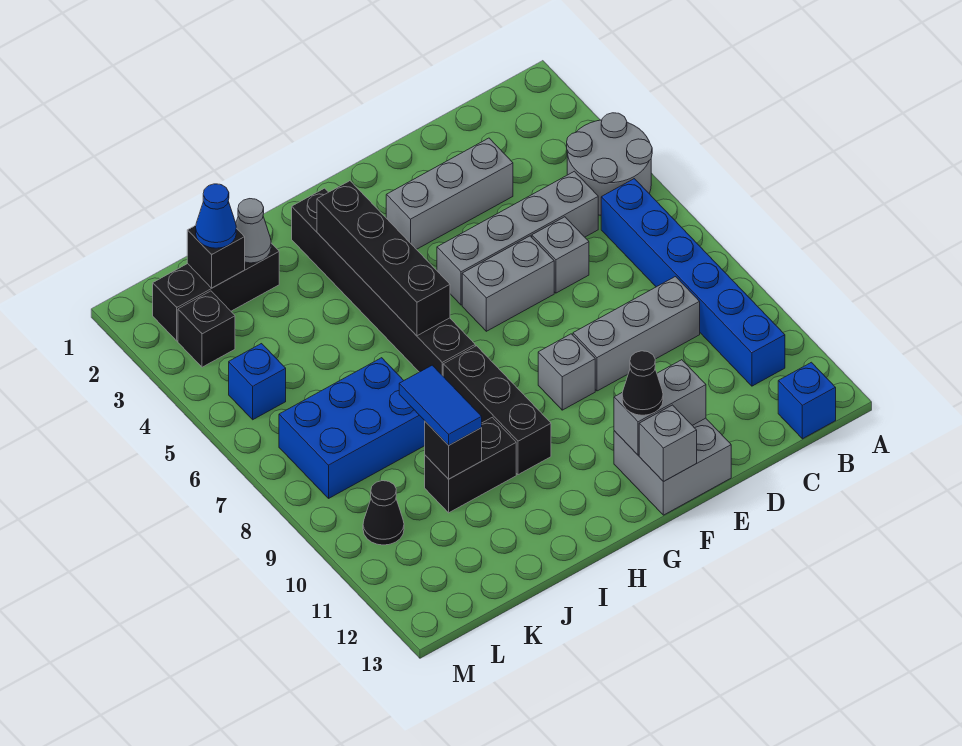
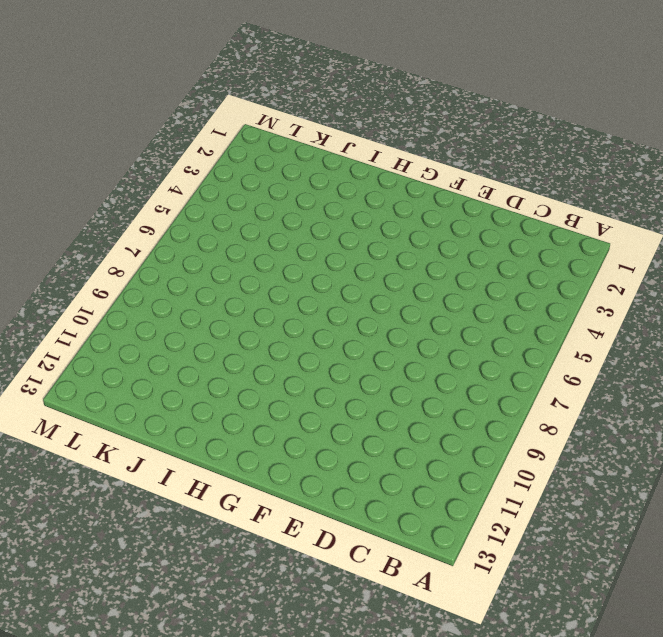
none -> grey 2x2 round brick [567,113,652,215]
none -> blue 1x6 brick [601,179,785,386]
none -> blue 1x1 brick [778,362,836,439]

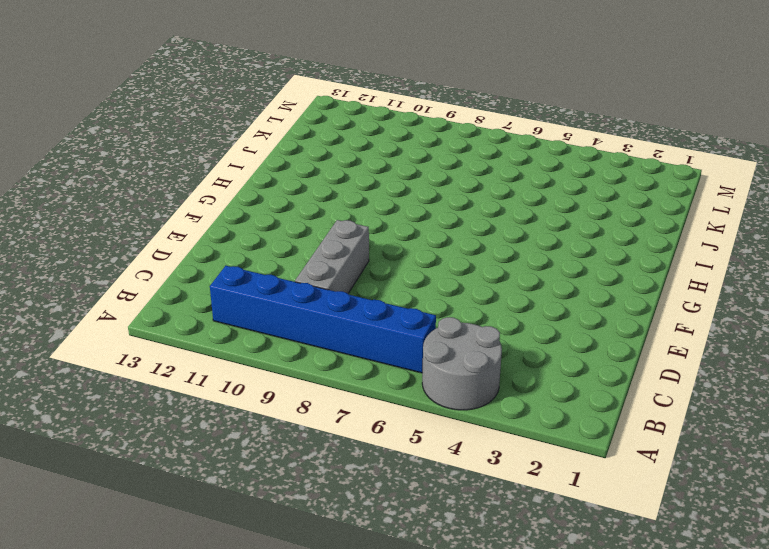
none -> blue 1x1 brick [778,362,836,439]
none -> grey 1x4 brick [437,171,598,305]
none -> grey 1x3 brick [386,138,513,249]

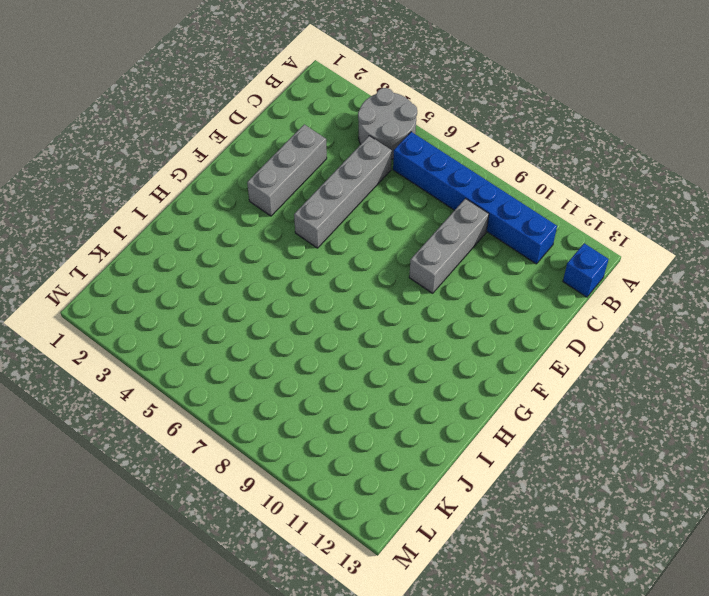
none -> grey 1x1 brick [532,217,589,293]
none -> grey 1x2 brick [462,236,554,331]
none -> grey 2x2 brick [614,418,731,515]

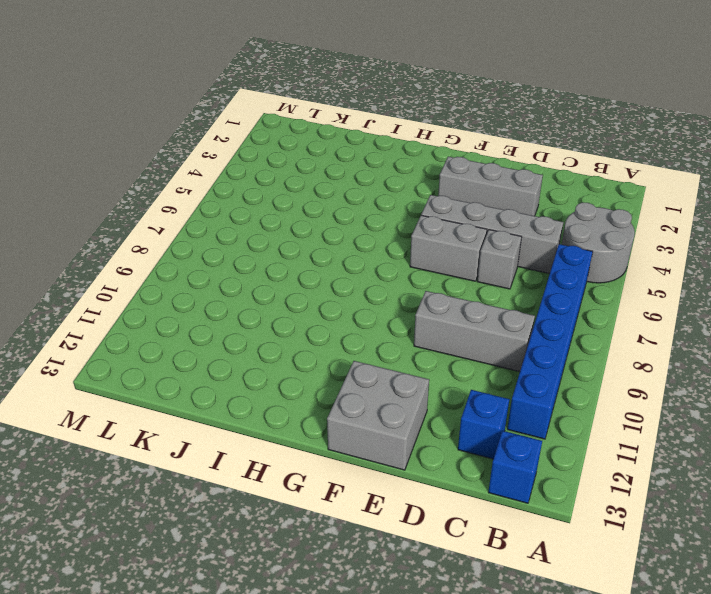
blue 1x1 brick [458,390,509,459] -> blue 1x1 brick moved to [229,344,286,420]
none -> grey 1x1 brick [538,334,595,410]
none -> black 1x6 brick [292,188,475,376]
none -> black 1x3 brick [443,346,551,475]

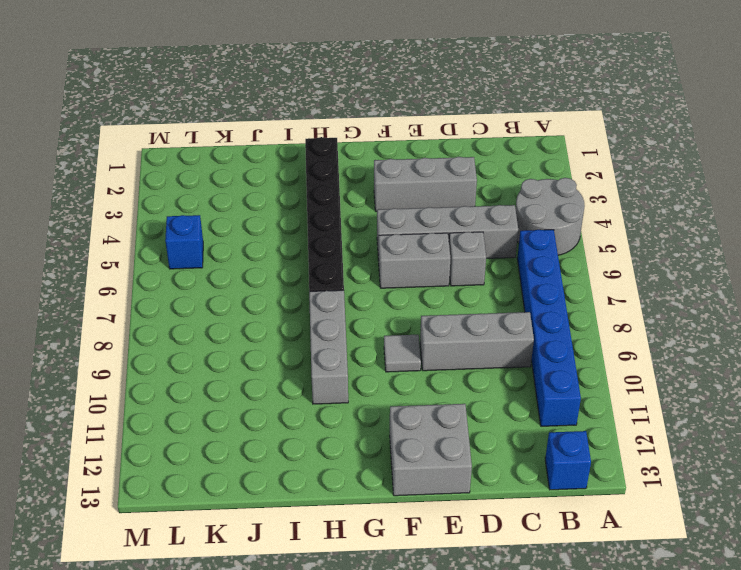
grey 1x1 tile [384,335,421,372] -> grey 1x1 brick [538,334,595,410]
grey 1x3 brick [309,290,348,404] -> black 1x3 brick [443,346,551,475]
none -> black 1x2 brick [425,417,516,513]
none -> black 1x3 brick [153,243,279,341]
none -> blue 2x3 brick [279,358,425,498]

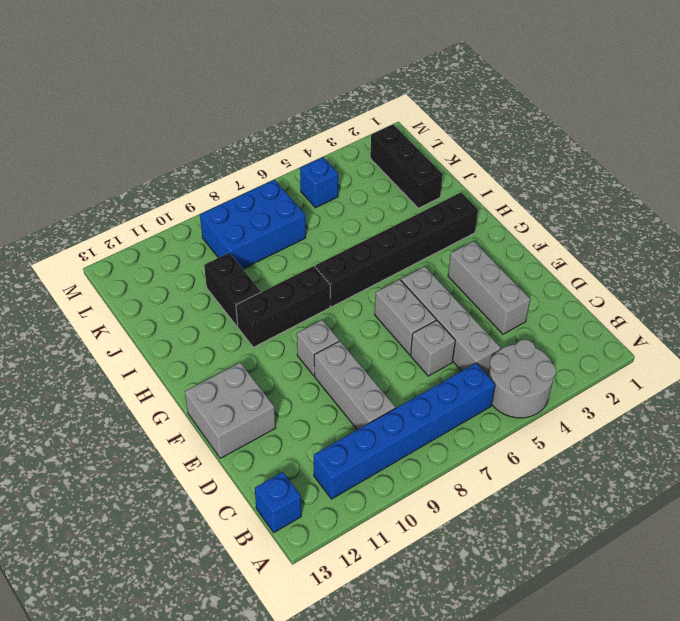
blue 2x3 brick [200,180,306,269] -> blue 2x3 brick turned to [279,358,425,498]
none -> black 1x1 brick [178,291,235,367]
none -> black 1x1 cone [363,481,404,545]
none -> grey 1x2 brick [614,360,706,455]

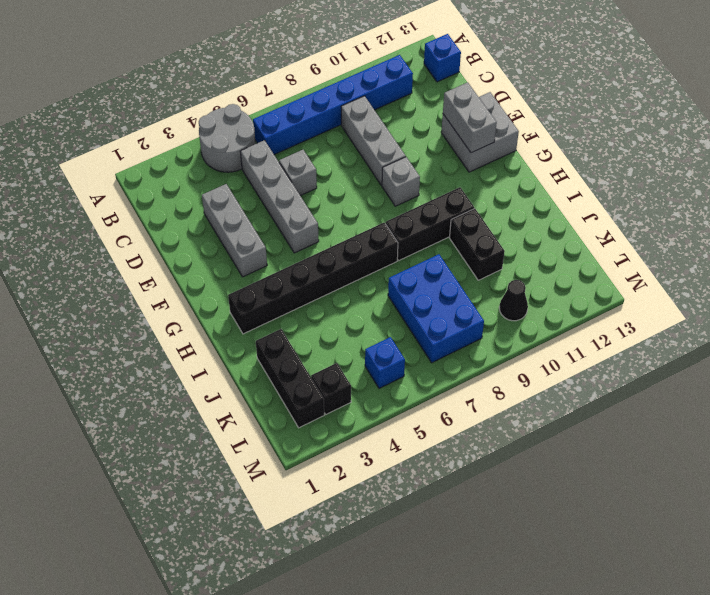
none -> grey 1x2 brick [462,236,554,331]
none -> grey 1x1 brick [639,405,697,482]
none -> black 1x4 brick [317,181,450,336]

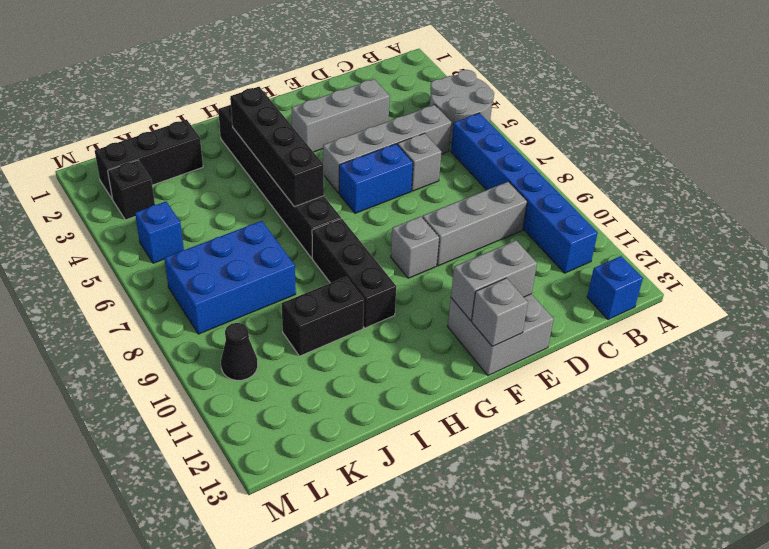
blue 1x2 brick [339,144,413,213] -> grey 1x2 brick [462,236,554,331]
none -> grey 1x1 cone [236,199,271,263]
none -> black 1x1 brick [425,422,482,479]
none -> black 1x1 brick [187,225,245,288]

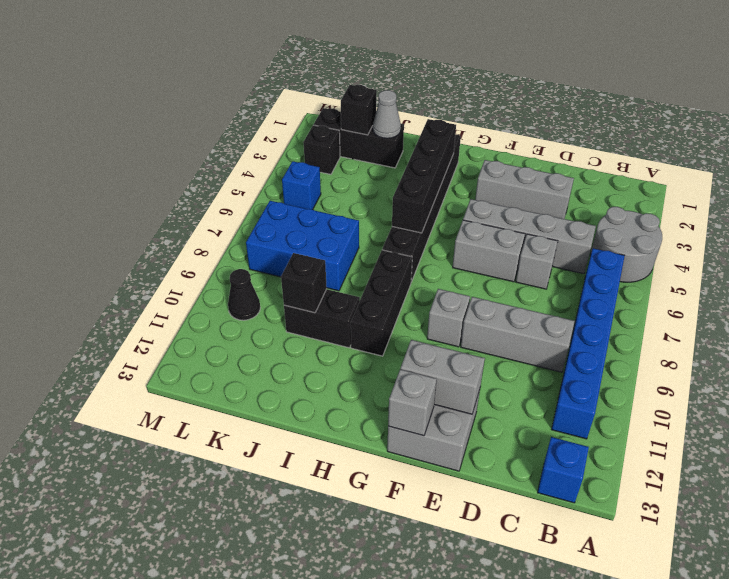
none -> black 1x1 cone [622,351,663,415]
none -> blue 1x2 tile [399,365,482,445]
none -> blue 1x1 cone [196,184,236,248]

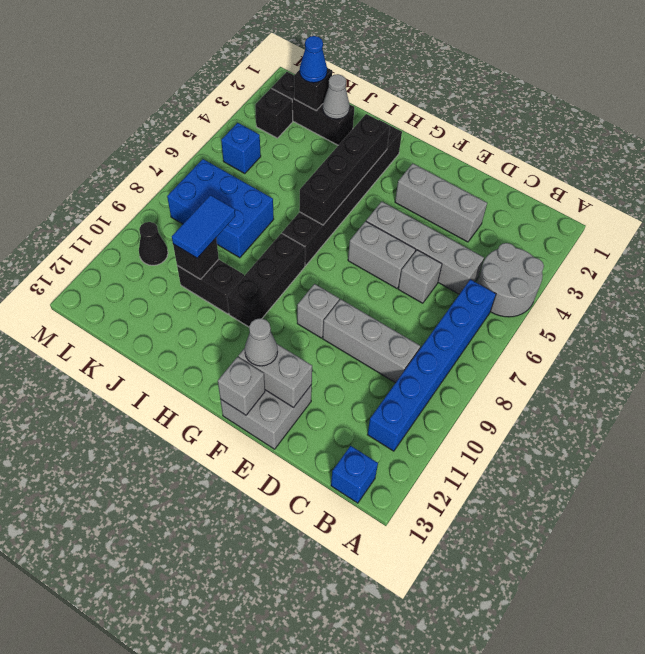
grey 1x1 cone [245,318,278,366] -> black 1x1 cone [622,351,663,415]

